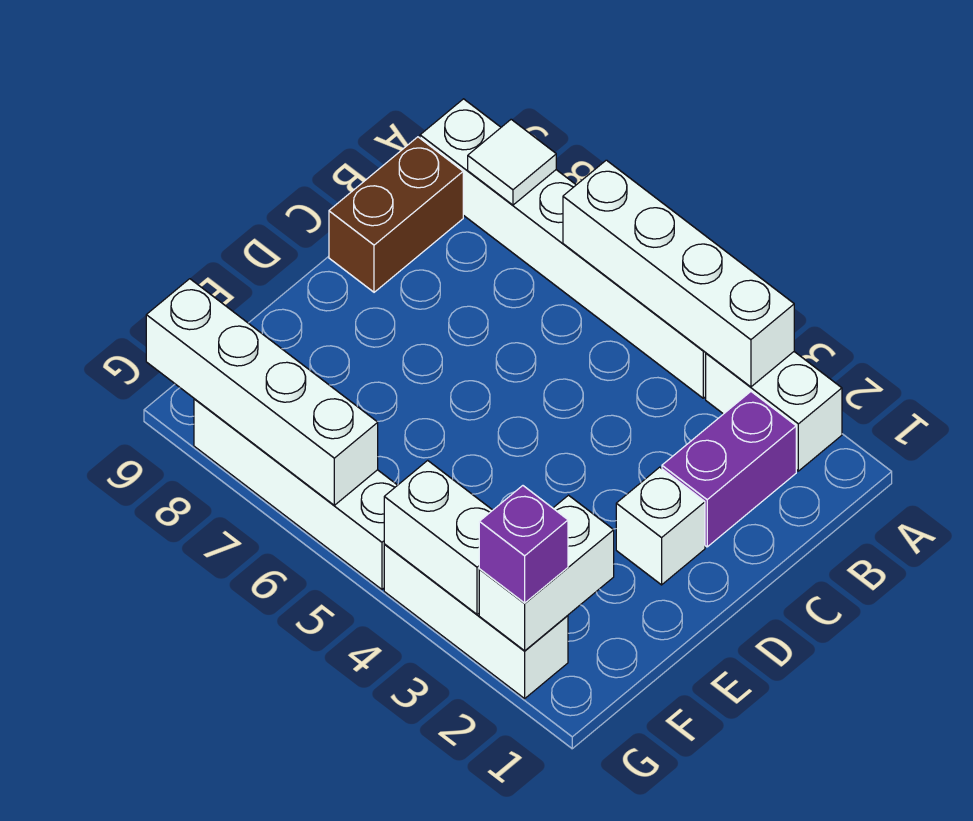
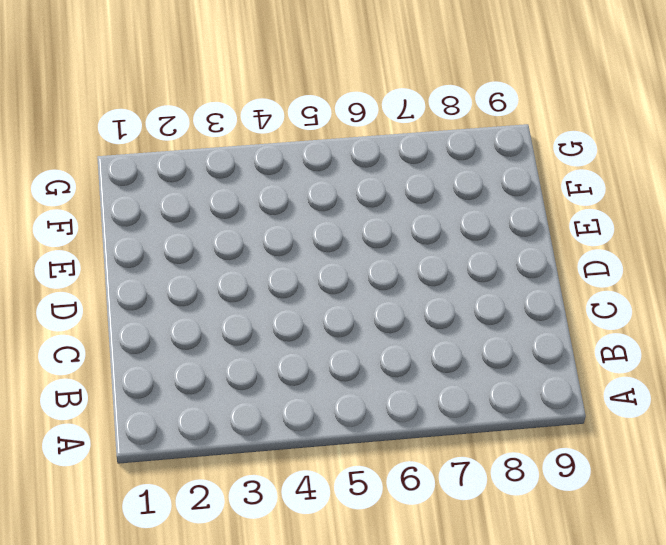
none -> white 1x2 brick [706,352,842,471]
none -> white 1x6 brick [420,99,706,398]
none -> purple 1x2 brick [662,392,796,547]

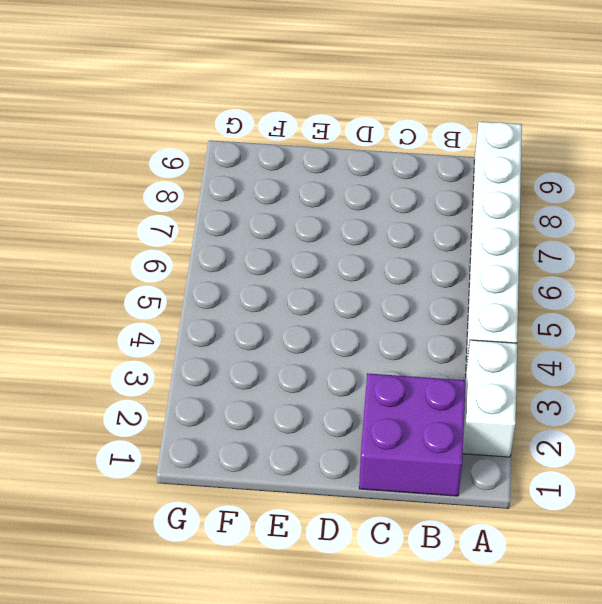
purple 2x2 brick [359,373,466,496] -> purple 1x2 brick [662,392,796,547]
none -> brown 1x2 brick [329,137,463,292]
none -> white 1x1 brick [616,467,705,585]
none -> white 1x3 brick [384,544,568,698]

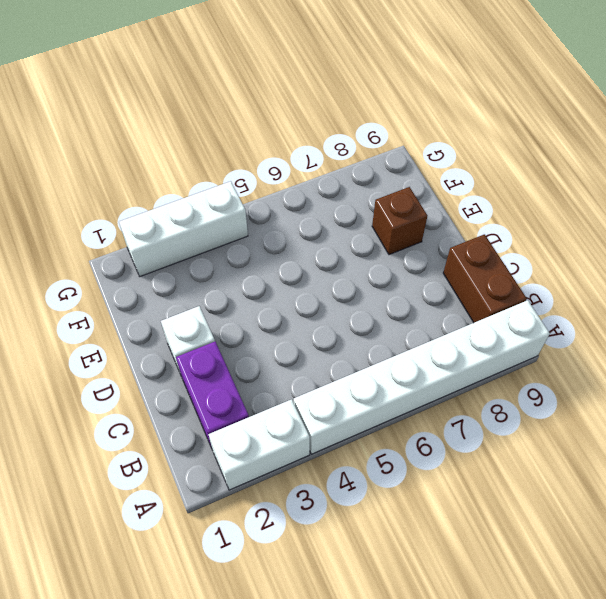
brown 1x1 brick [372,187,427,255] -> none
none -> white 1x4 brick [194,399,397,589]
none -> white 1x4 brick [563,160,794,387]
none -> white 1x1 tile [468,119,556,205]

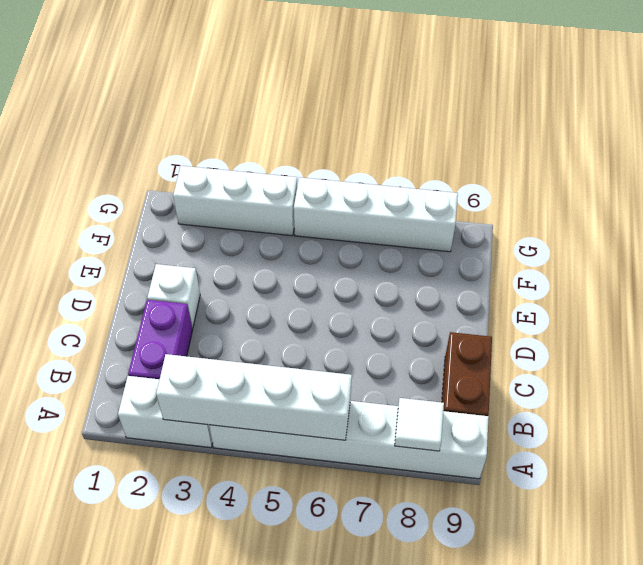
none -> white 1x2 brick [479,495,614,651]
none -> white 1x2 brick [384,460,493,614]
none -> white 1x4 brick [146,279,378,505]

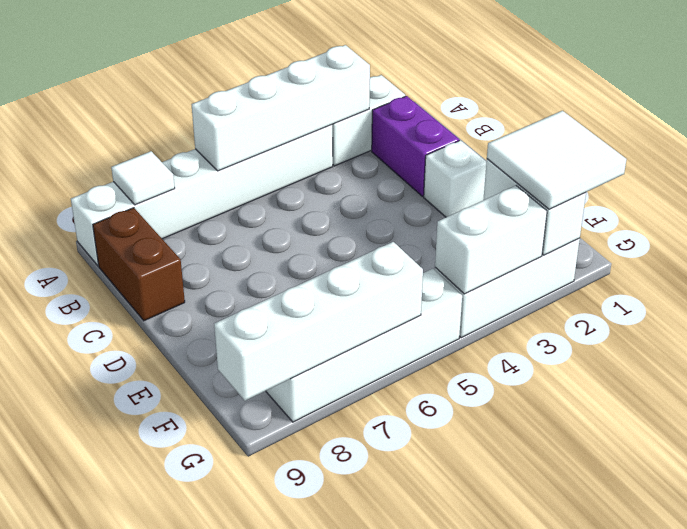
white 2x2 tile [487,111,627,210] -> purple 1x1 brick [479,486,568,603]

